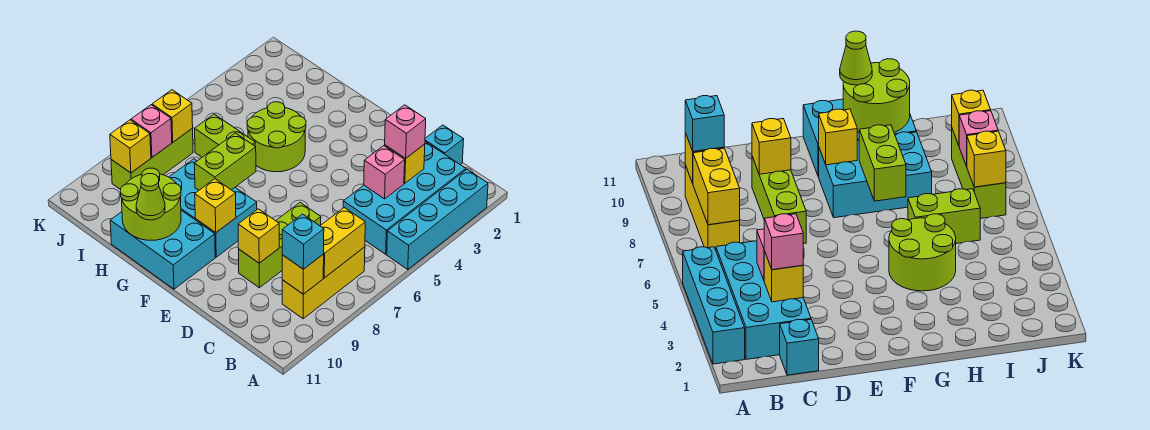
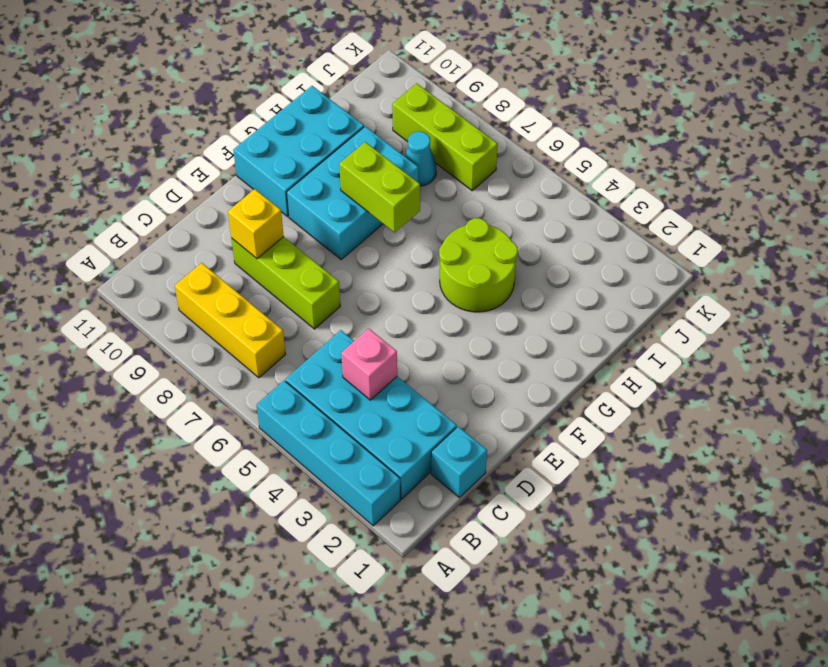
cyan 1x1 cone [405,132,436,186] -> none
none -> lime 1x2 brick [195,114,255,157]
none -> yellow 1x2 brick [320,208,365,278]
none -> yellow 1x1 brick [282,254,324,294]

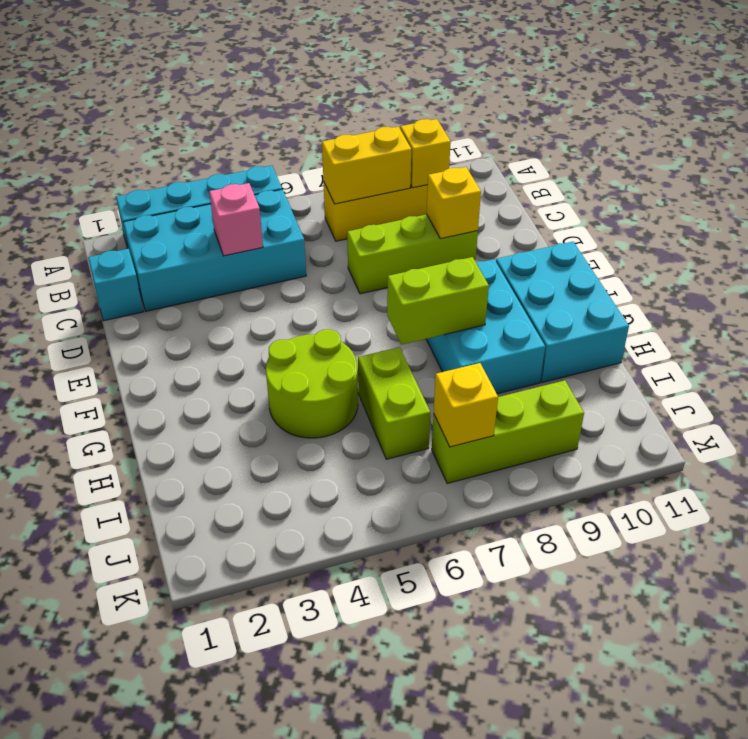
none -> yellow 1x1 brick [385,144,425,183]
none -> yellow 1x1 brick [195,179,236,233]
none -> lime 2x2 round brick [120,168,181,240]

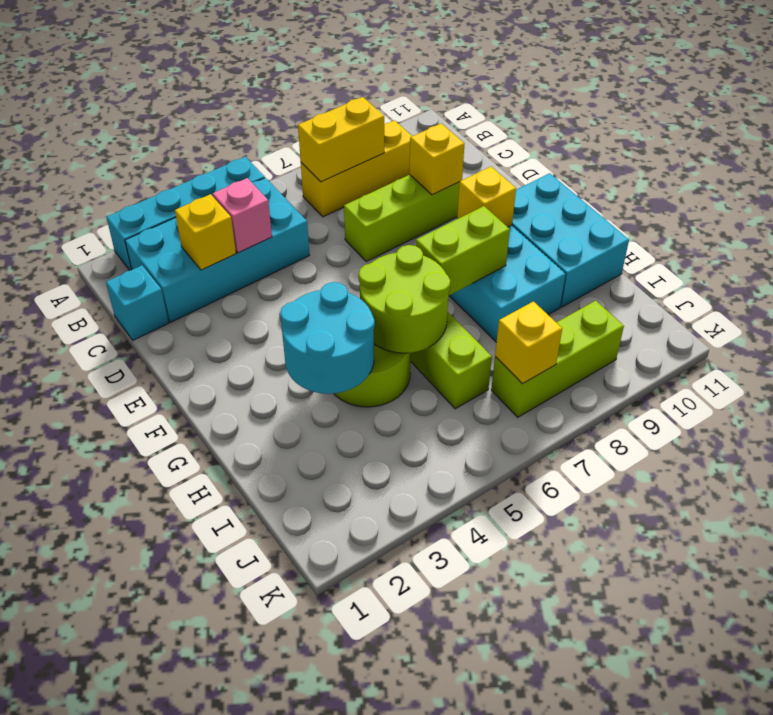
cyan 2x2 round brick [280,282,375,394] -> none
lime 2x2 round brick [359,245,450,353] -> lime 2x2 round brick moved to [120,168,181,240]
none -> yellow 1x1 brick [282,254,324,294]
none -> pink 1x1 brick [131,105,172,157]
none -> yellow 1x1 brick [110,120,151,173]

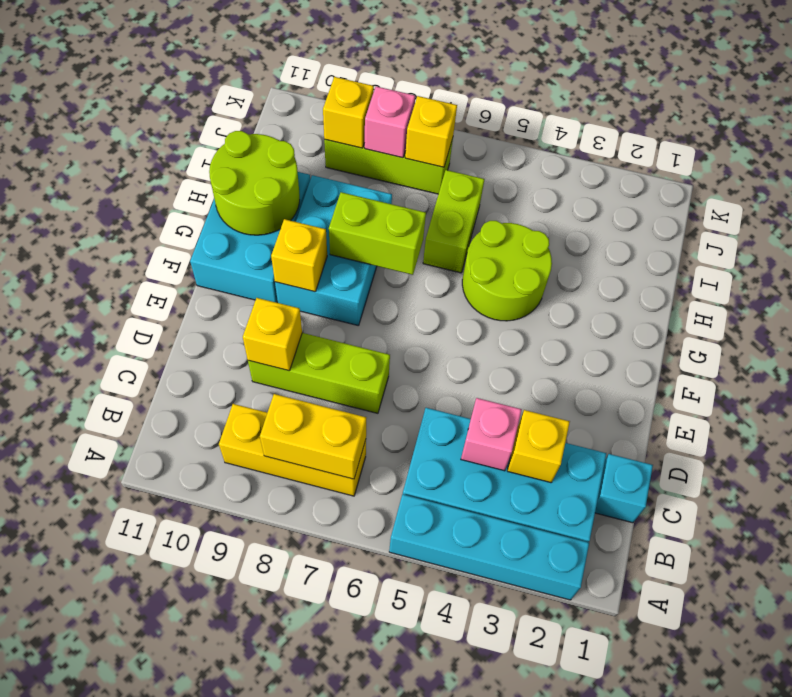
none -> yellow 1x1 brick [282,254,324,294]
none -> cyan 1x1 brick [282,214,324,269]
none -> pink 1x1 brick [385,105,426,158]

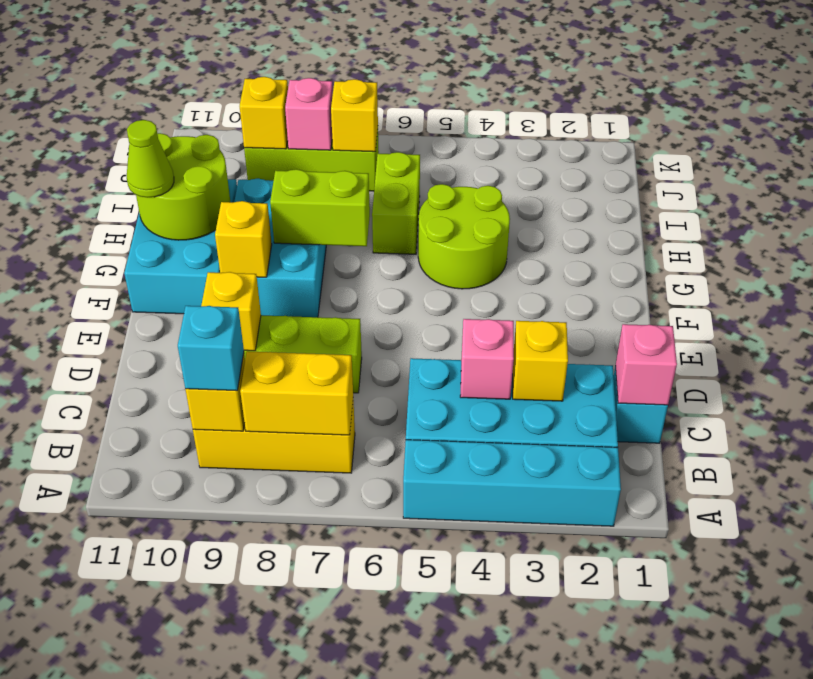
pink 1x1 brick [615,324,677,405] -> pink 1x1 brick moved to [385,105,426,158]

